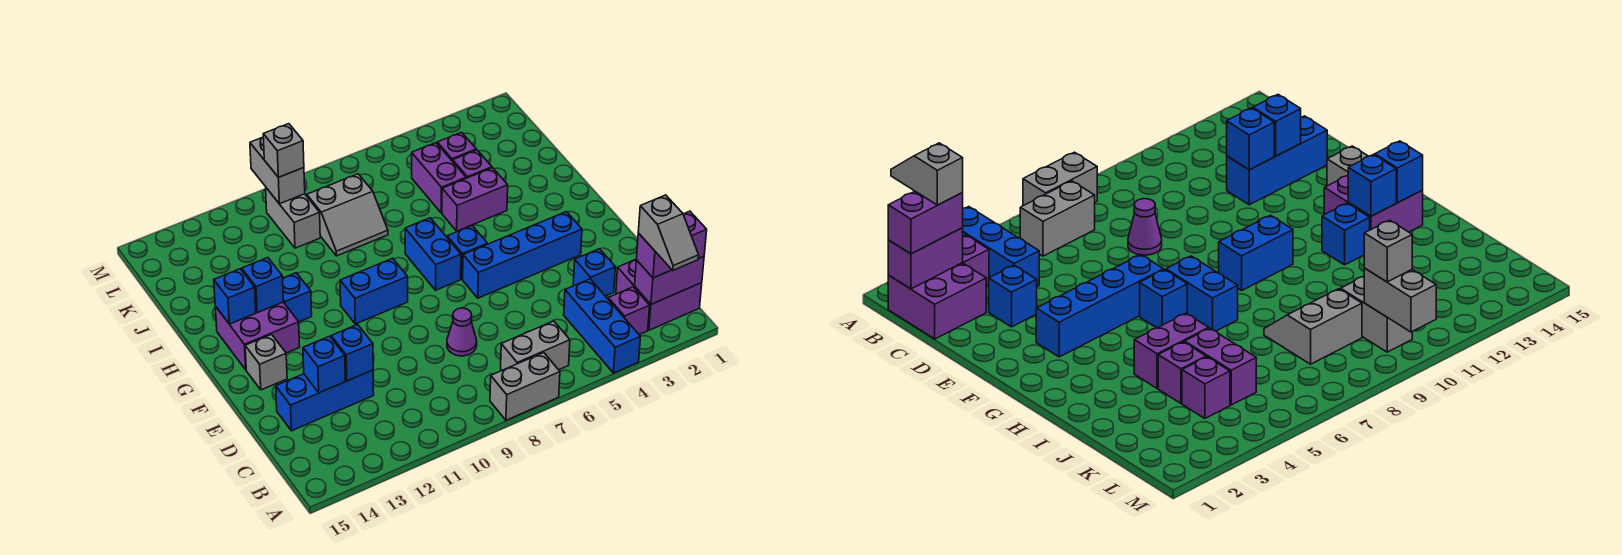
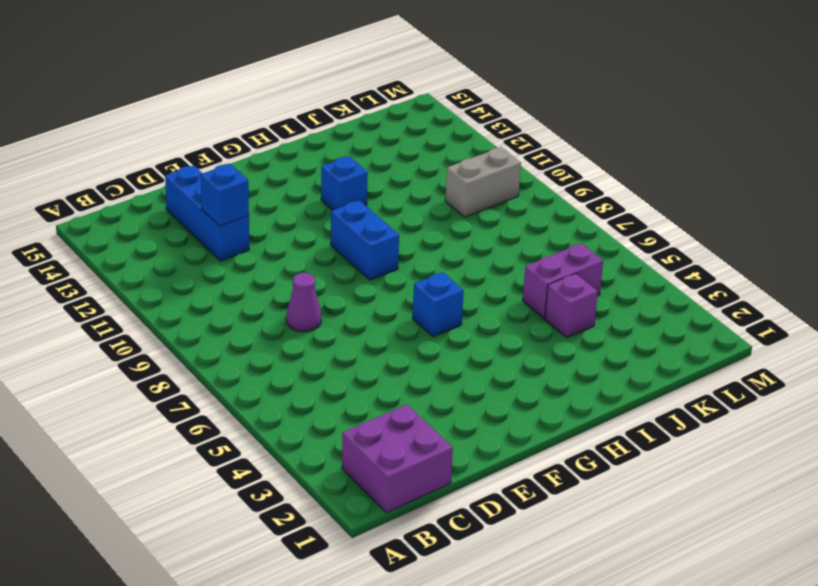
none -> blue 1x3 brick [564,279,640,373]
none -> grey 1x2 brick [490,353,560,420]
none -> purple 1x1 brick [608,287,650,335]
none -> grey 1x2 brick [501,321,570,370]

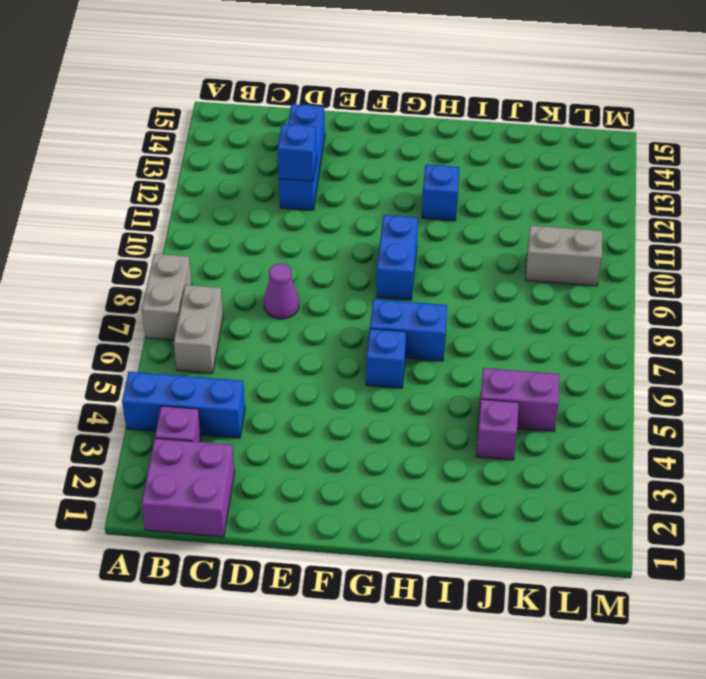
none -> blue 1x1 brick [573,249,615,296]
none -> blue 1x4 brick [463,212,582,298]
none -> grey 1x1 brick [245,334,287,390]
none -> purple 2x2 brick [215,302,300,370]

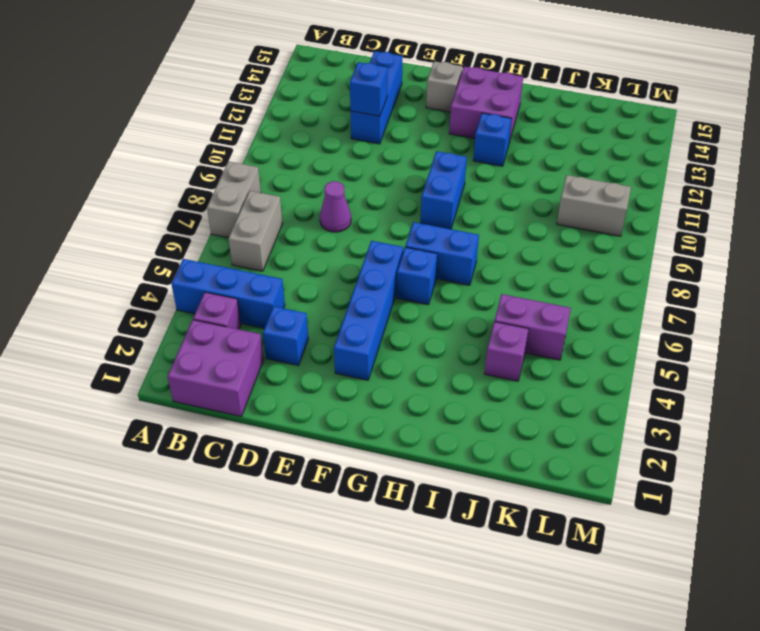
none -> purple 1x2 brick [442,168,508,231]
none -> grey 2x2 slope [307,174,388,256]
none -> purple 1x1 brick [437,132,476,161]
none -> purple 1x2 brick [635,256,704,304]

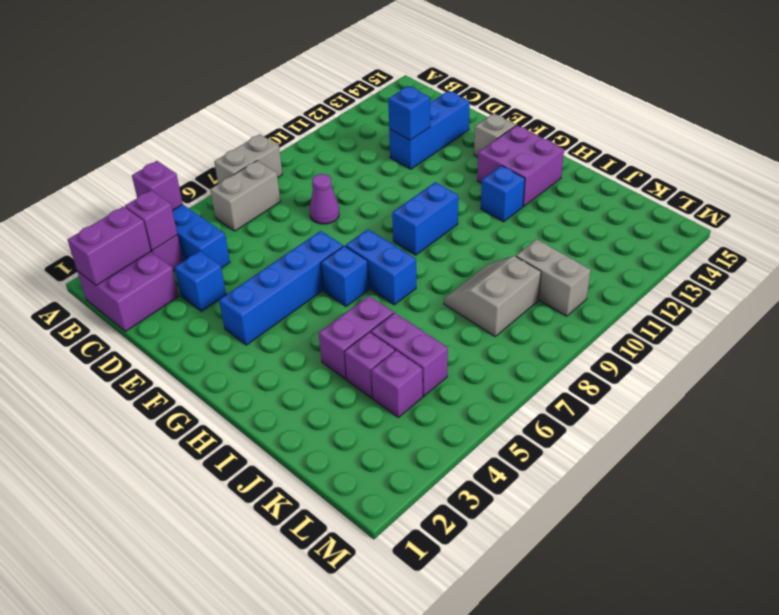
purple 1x1 brick [132,161,183,211] -> none
purple 1x1 brick [125,190,177,251] -> none
none -> blue 1x1 brick [303,336,345,393]
none -> blue 1x1 brick [242,258,283,313]
none -> blue 1x1 brick [214,269,256,324]
none -> grey 1x2 brick [250,137,305,204]

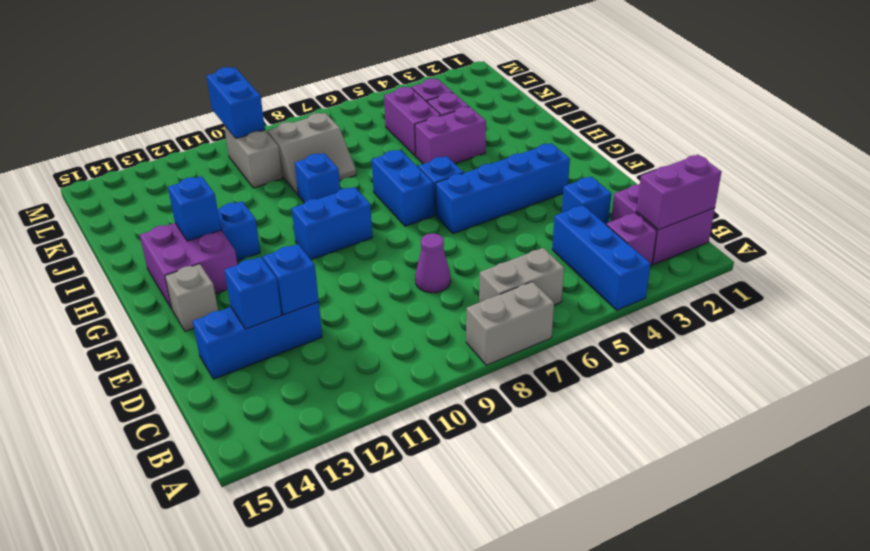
blue 1x1 brick [295,153,340,203] -> blue 1x1 brick moved to [214,269,256,324]
blue 1x2 brick [207,67,265,138] -> grey 1x2 brick [250,137,305,204]
none -> purple 1x2 brick [636,211,707,278]
none -> grey 1x1 brick [263,124,304,177]
none -> grey 1x2 slope [638,195,699,270]

